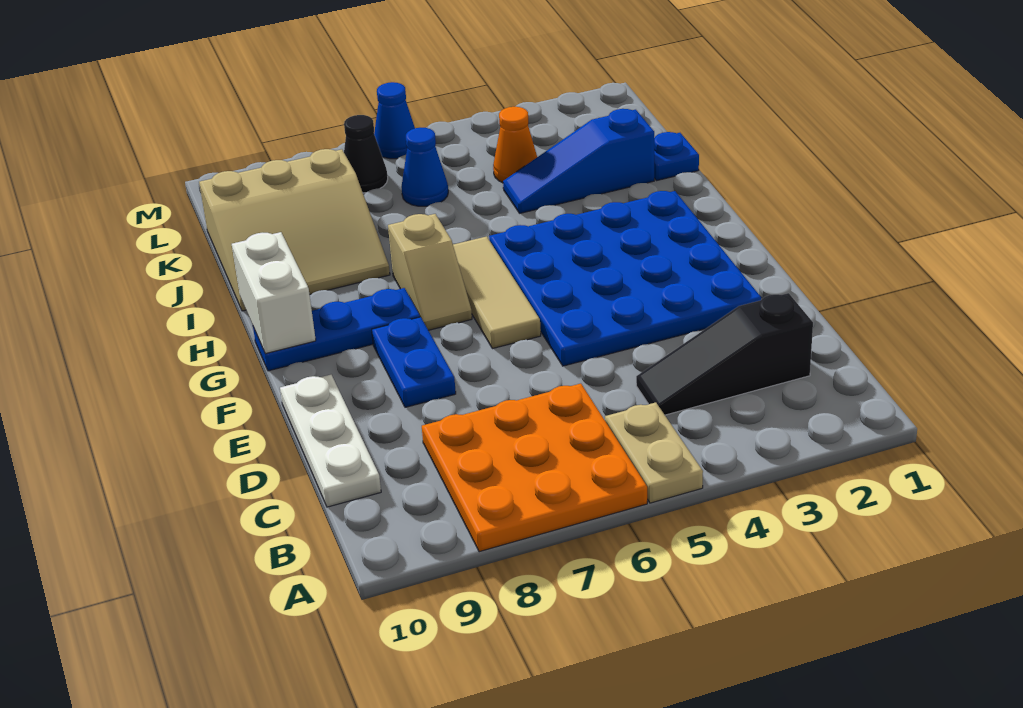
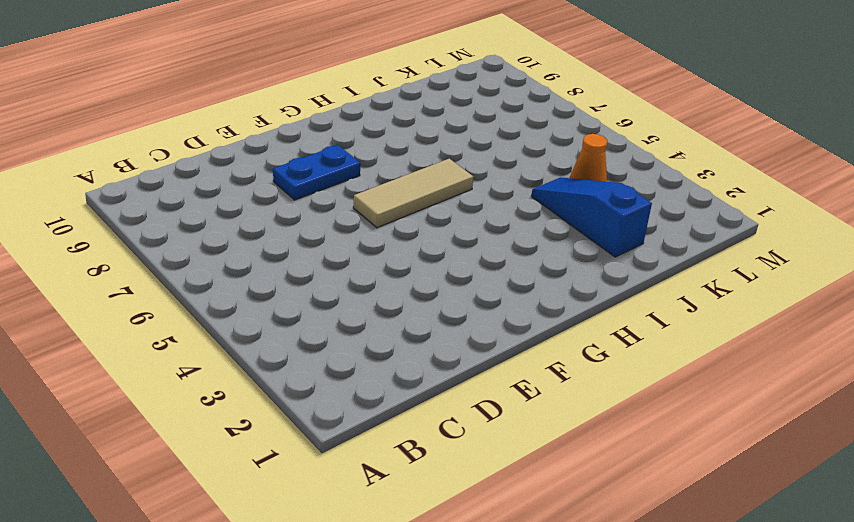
none -> tan 1x2 plate [605,402,703,503]
none -> orange 3x3 plate [422,384,647,552]
none -> black 1x3 slope [636,293,813,415]

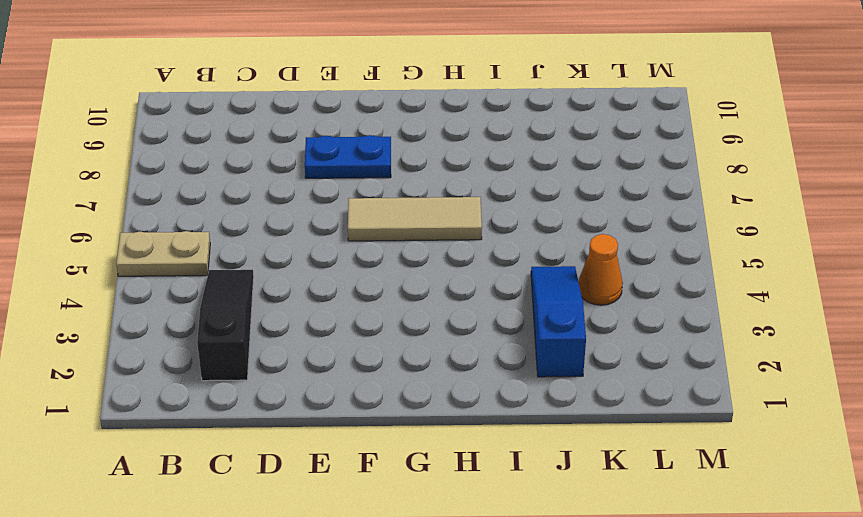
none -> orange 3x3 plate [422,384,647,552]
none -> white 1x3 plate [280,375,381,507]
none -> blue 4x4 plate [489,191,761,366]

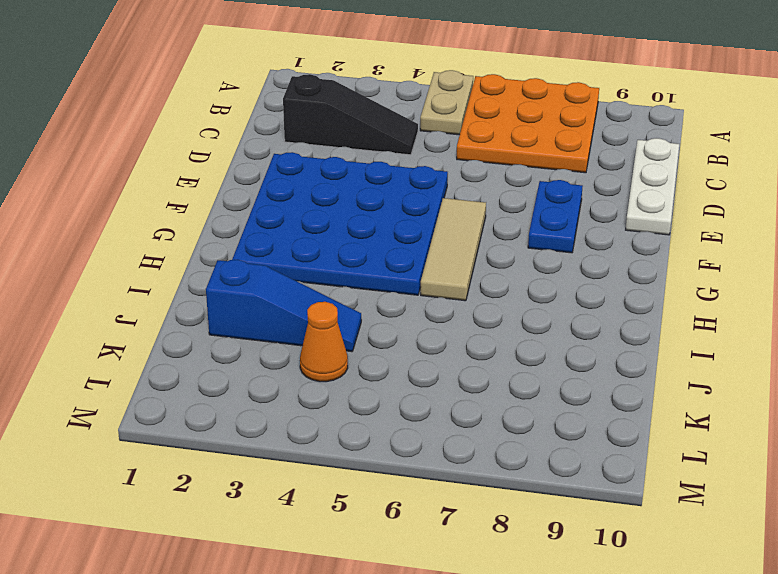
none -> tan 1x2 slope [388,214,472,330]
none -> blue 1x3 plate [253,288,420,371]
none -> tan 3x3 slope [199,149,390,311]

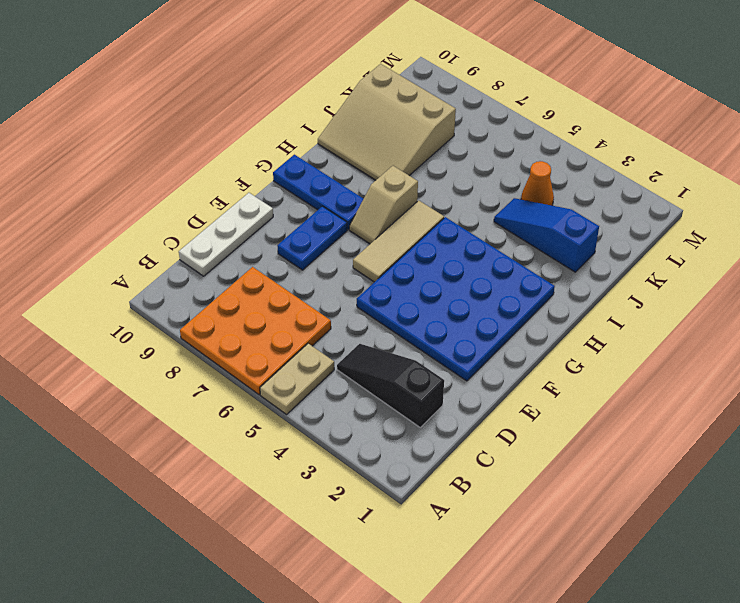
none -> blue 1x1 plate [654,132,699,181]
none -> blue 1x1 cone [401,128,448,206]
none -> black 1x1 cone [344,115,388,193]

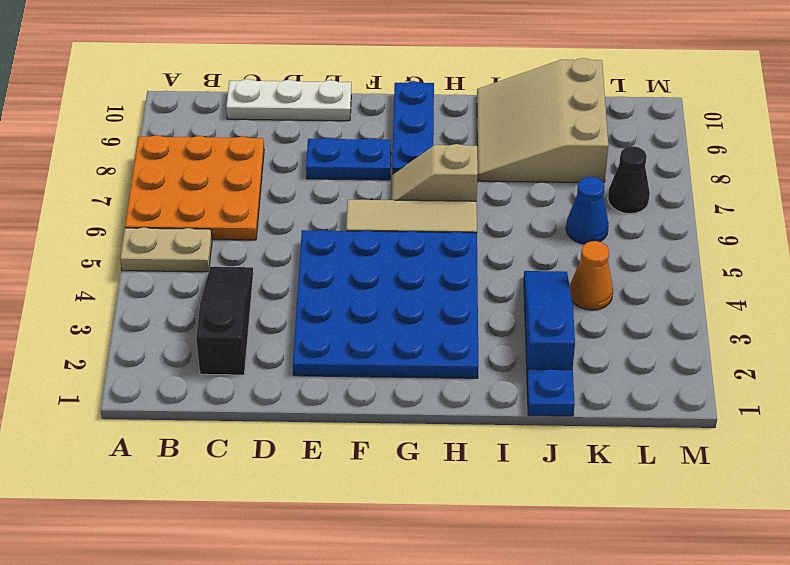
none -> blue 1x1 cone [374,82,415,159]
none -> white 1x2 brick [232,232,316,354]

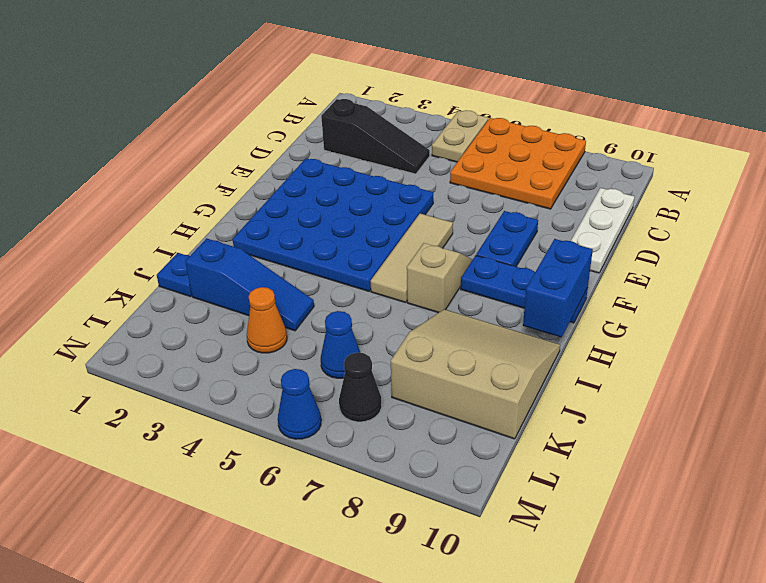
blue 1x2 brick [523,239,593,337] -> white 1x2 brick [232,232,316,354]

